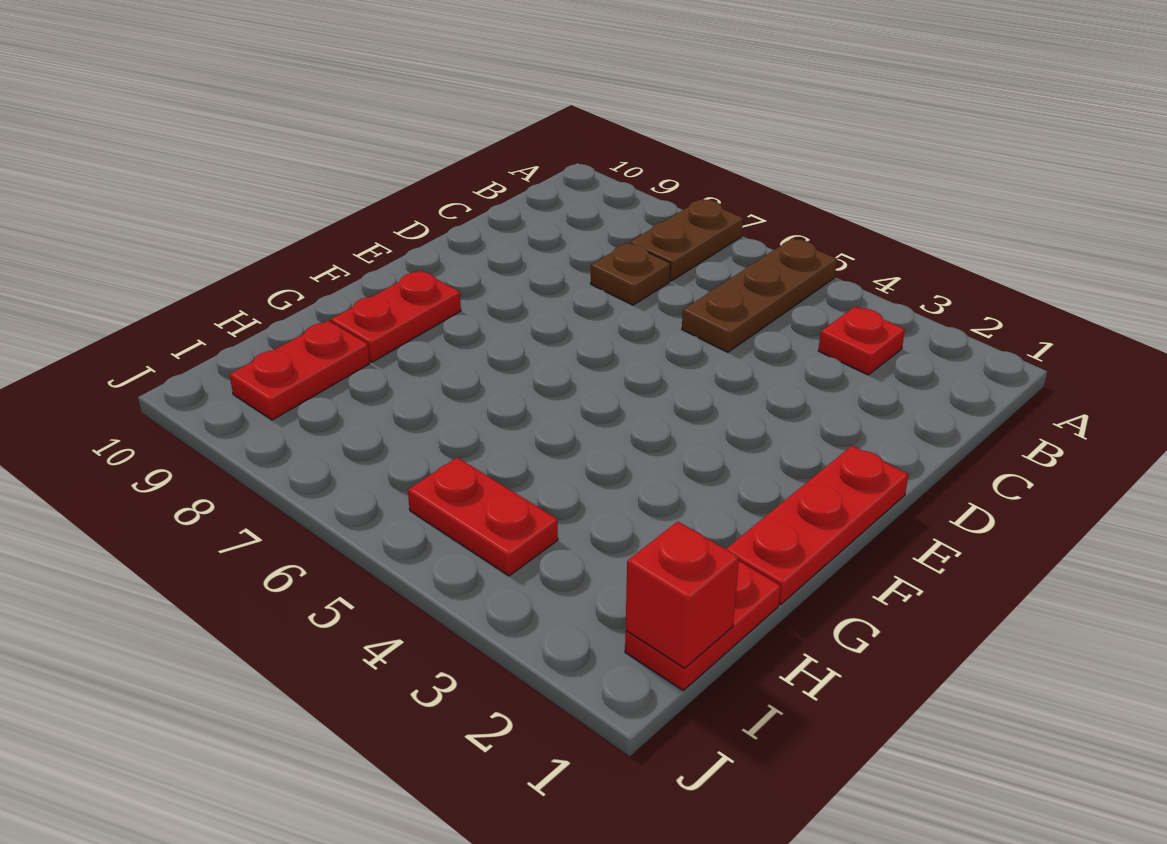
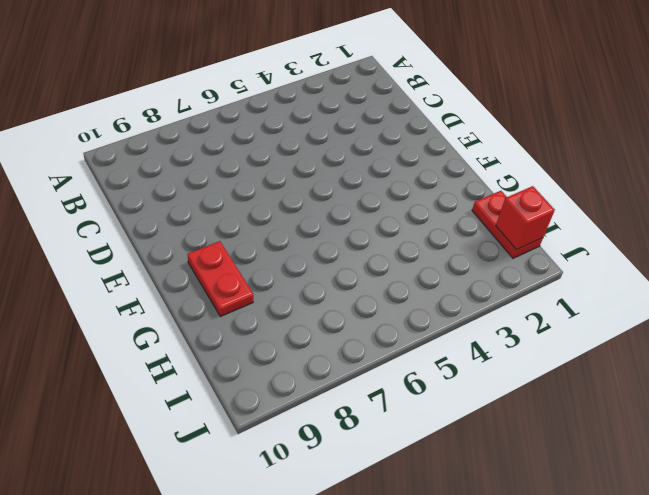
none -> brown 1x3 plate [682,239,837,352]
none -> brown 1x2 plate [630,200,743,281]

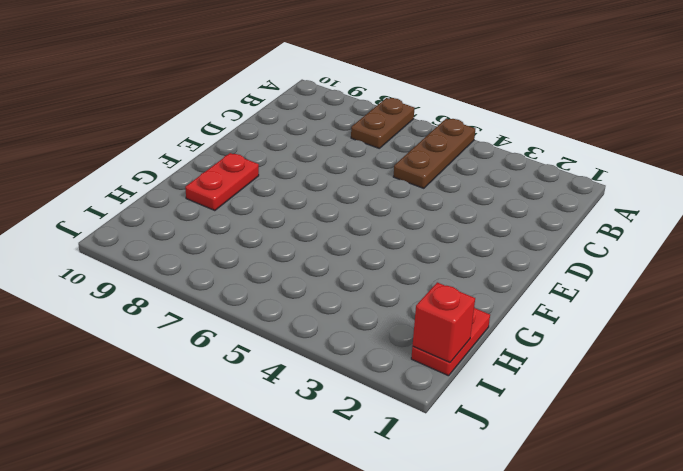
none -> red 1x1 plate [818,307,905,375]
none -> brown 1x1 plate [591,243,670,305]

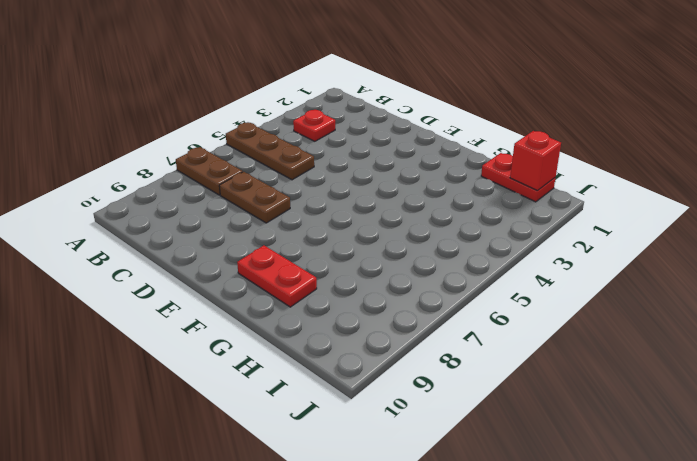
brown 1x2 plate [219,172,290,223] -> brown 1x1 plate [591,243,670,305]
none -> red 1x3 plate [726,446,909,605]
none -> red 1x2 plate [230,321,370,420]

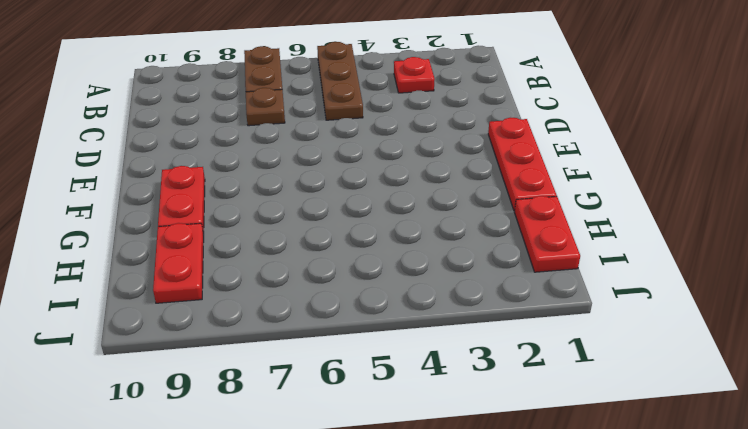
none -> red 1x2 plate [408,457,558,576]
none -> red 1x1 brick [626,522,739,668]

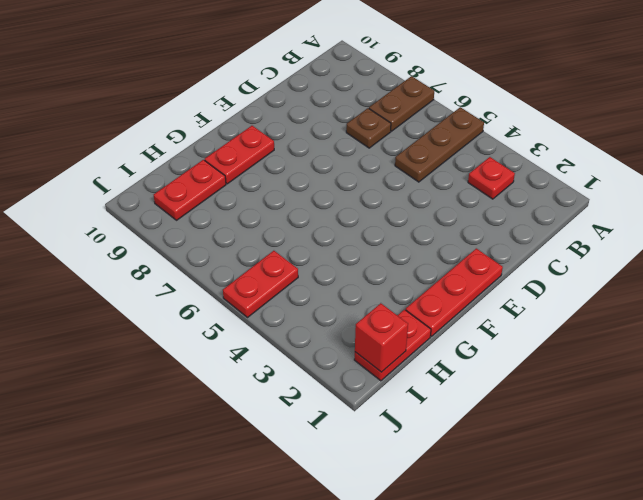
red 1x2 plate [223,251,298,318] -> red 1x2 plate turned to [408,457,558,576]

